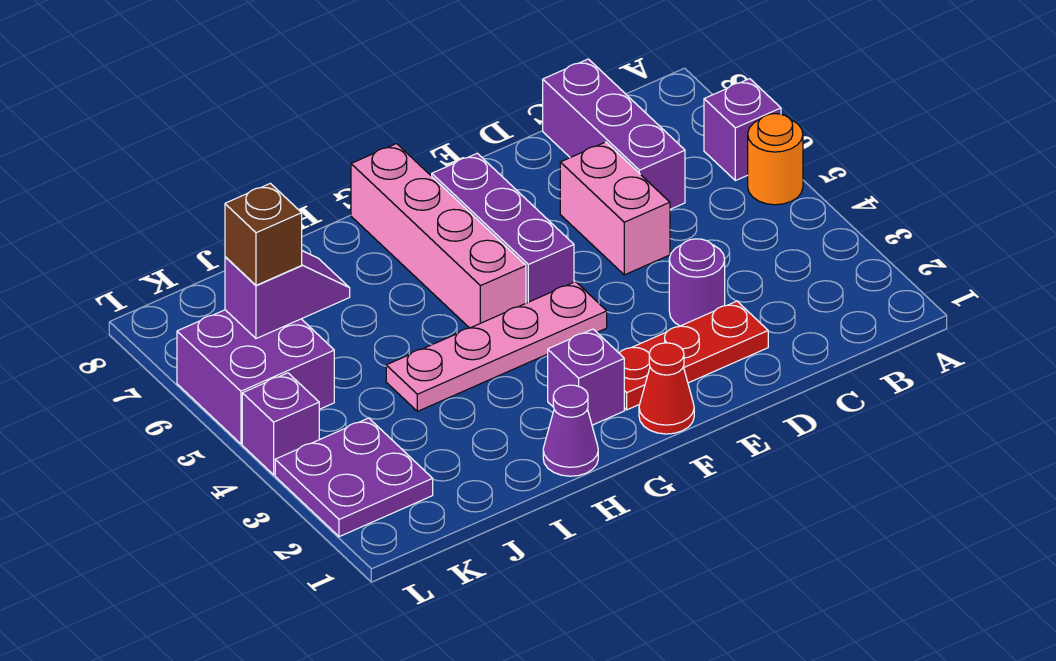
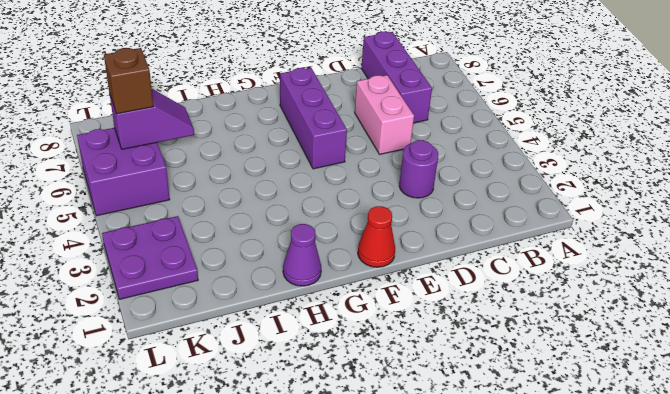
none -> orange 1x1 round brick [748,114,803,205]
none -> purple 1x1 brick [704,79,781,181]
none -> red 1x3 plate [619,301,768,410]

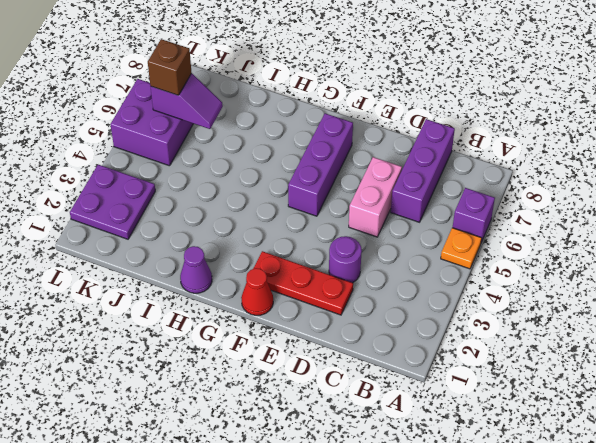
orange 1x1 plate [441,228,482,269] -> orange 1x1 round brick [748,114,803,205]
none -> pink 1x4 plate [386,282,607,411]
none -> purple 1x1 brick [548,329,624,425]
none -> pink 1x4 brick [351,144,526,328]

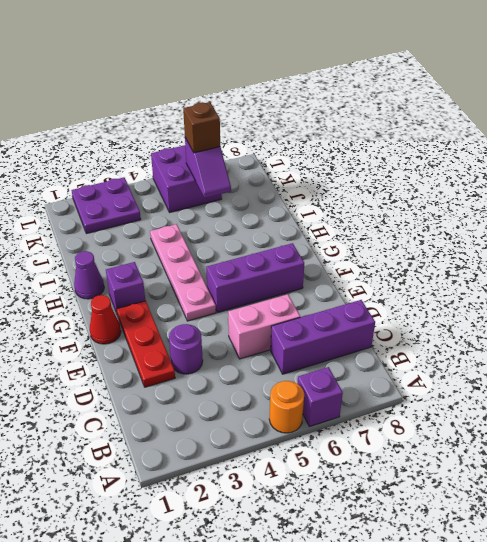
none -> pink 1x4 brick [351,144,526,328]
none -> purple 1x1 brick [242,373,319,475]

